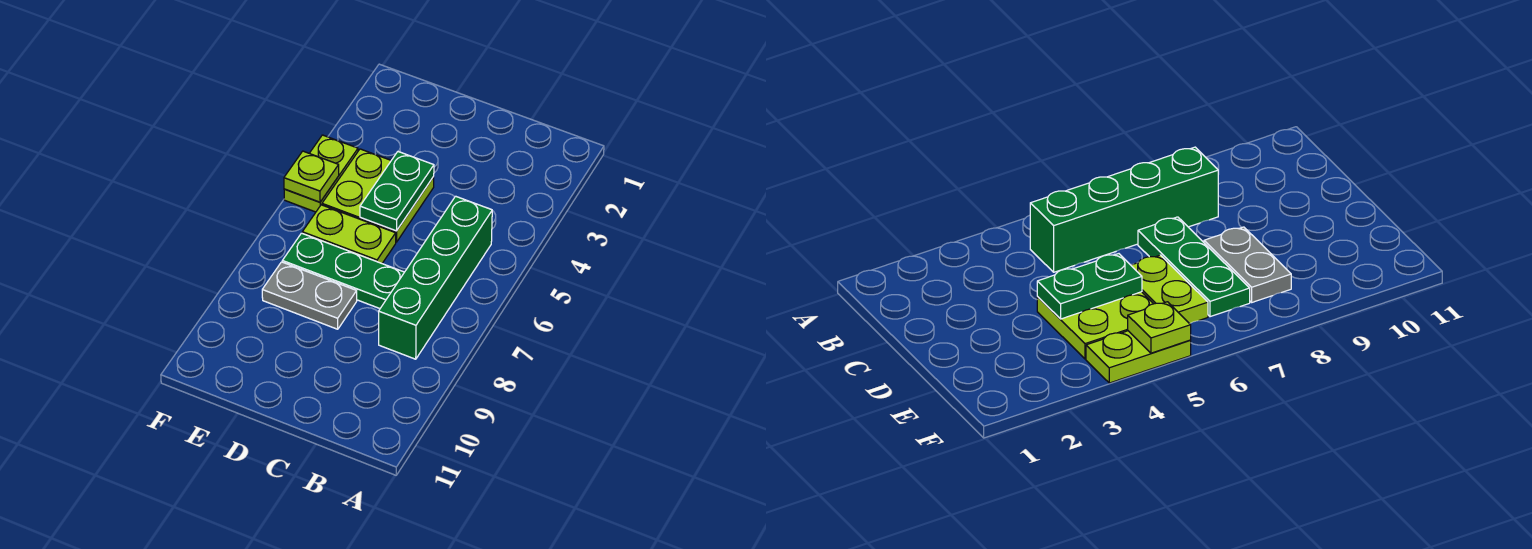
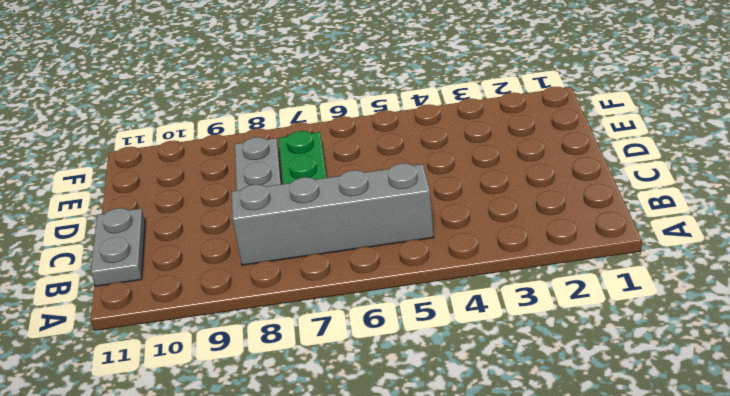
grey 1x4 brick [232,163,434,265] -> green 1x4 brick [379,196,492,359]
grey 1x2 plate [91,208,145,286] -> none
none -> lime 2x2 plate [322,149,434,242]
none -> lime 1x2 plate [302,205,396,263]

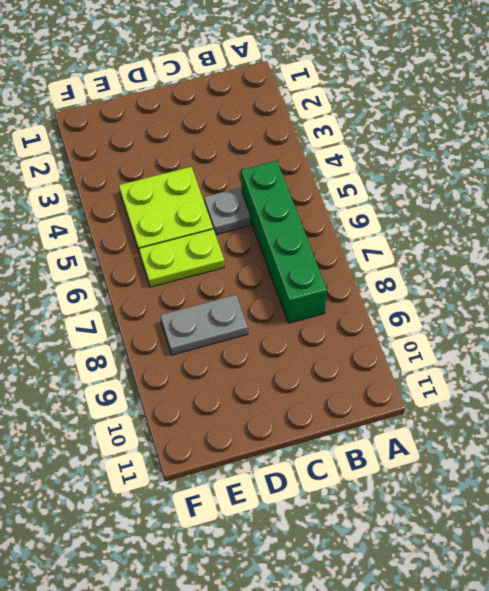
grey 1x1 plate [204,188,251,235] -> none
none -> green 1x3 plate [282,233,404,308]
none -> lime 1x2 plate [284,135,358,212]

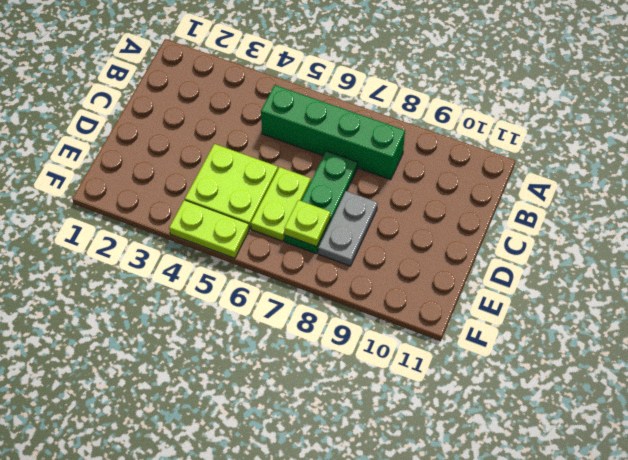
lime 1x1 plate [284,200,330,247] -> lime 1x1 plate moved to [284,151,339,202]
none -> green 1x2 plate [360,151,434,231]

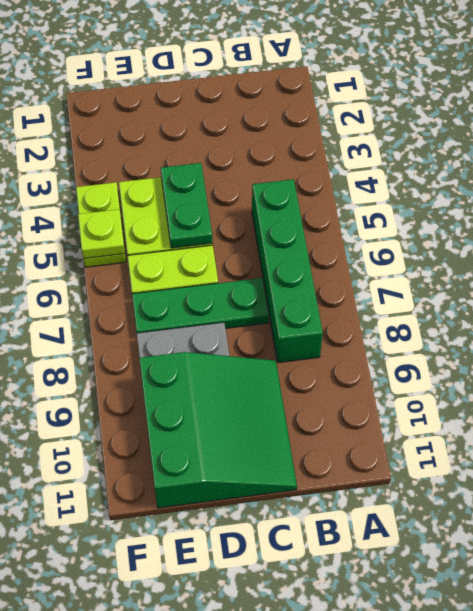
green 3x3 slope [139,352,297,508] -> none

